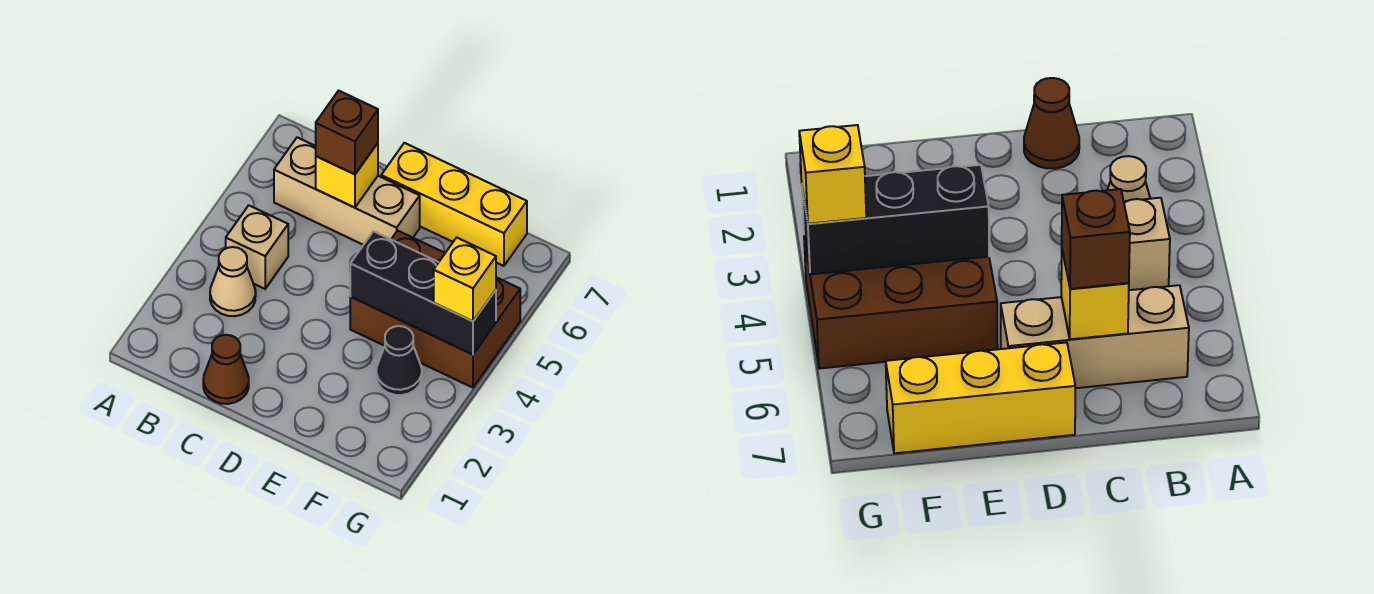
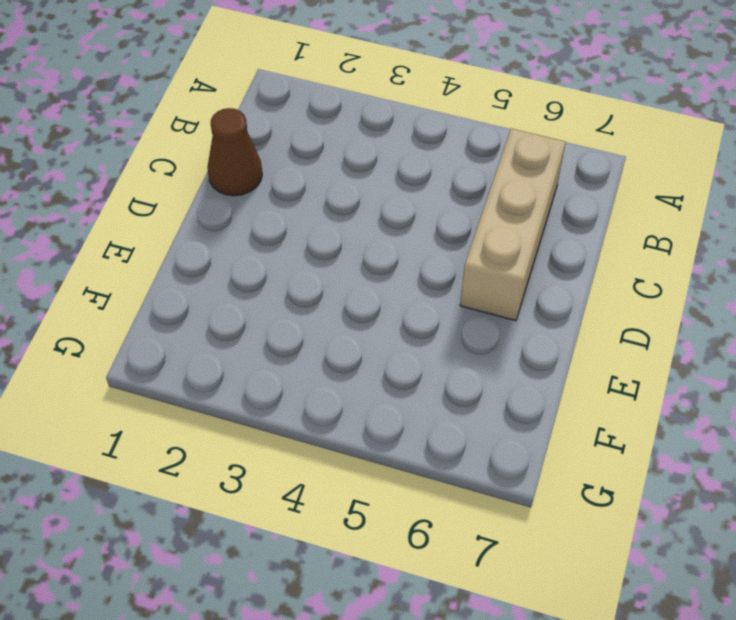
none -> tan 1x1 cone [210,247,256,316]
none -> tan 1x1 brick [226,205,288,289]

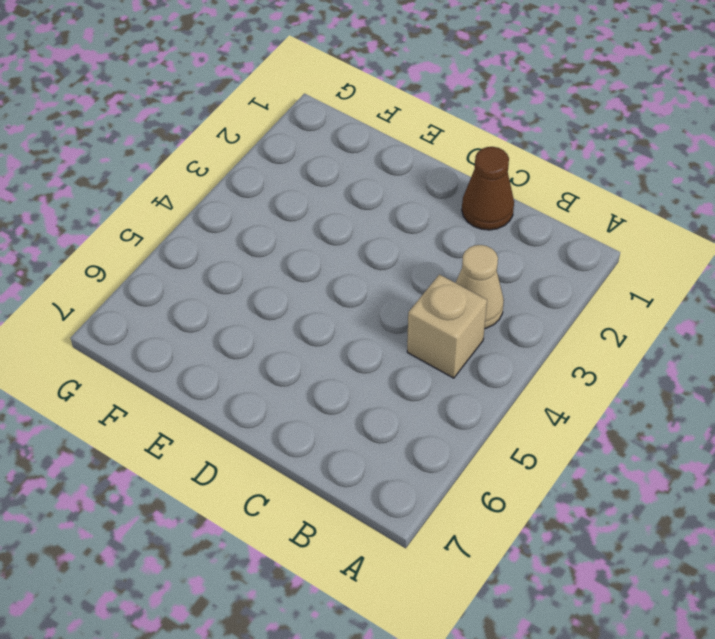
none -> tan 1x3 brick [274,137,420,245]
none -> yellow 1x3 brick [381,143,527,266]

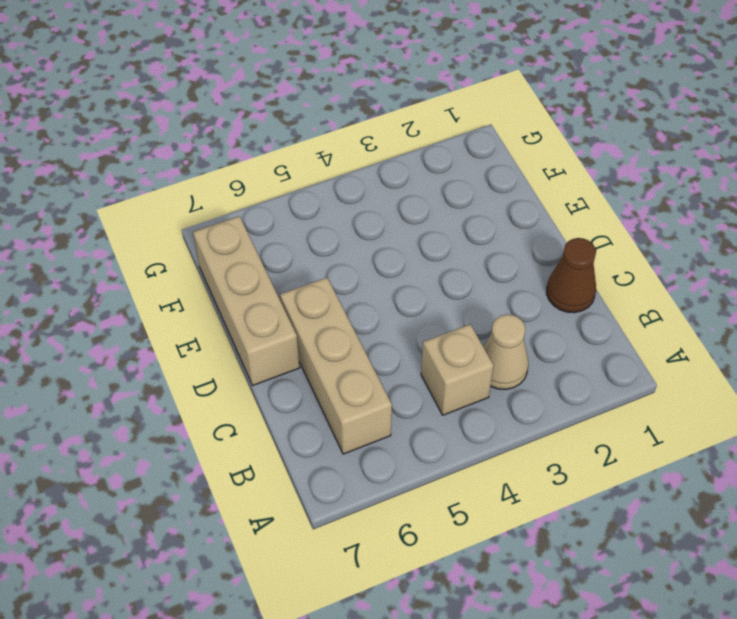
tan 1x3 brick [193,216,299,385] -> yellow 1x3 brick [381,143,527,266]
none -> brown 2x3 brick [350,231,520,388]
none -> black 1x1 cone [376,326,422,395]

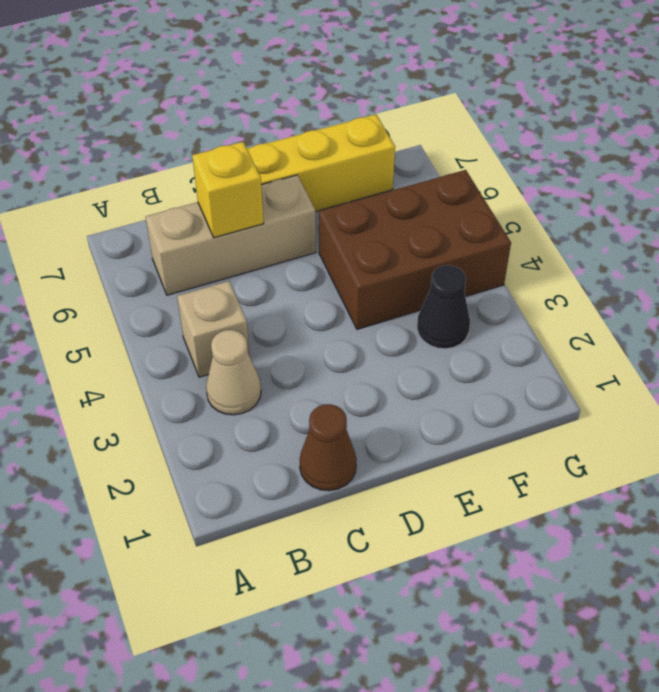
none -> black 1x3 brick [350,231,496,355]
none -> brown 1x1 brick [316,91,378,174]

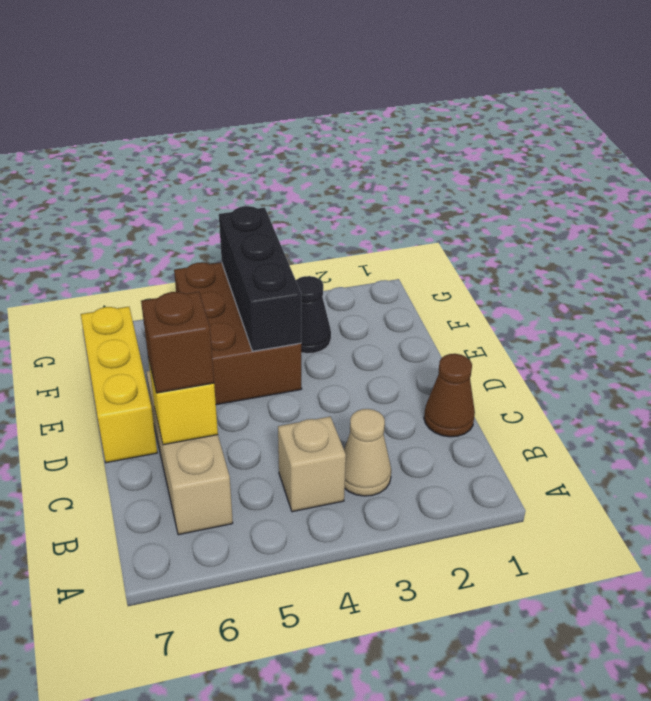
none -> yellow 1x1 brick [434,237,496,321]

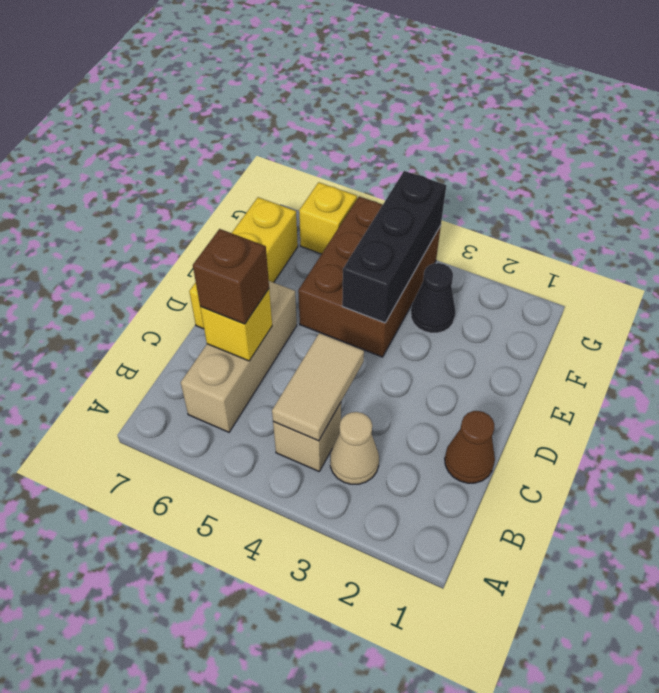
tan 1x2 tile [272,333,364,441] -> none
yellow 1x1 brick [299,182,357,254] -> yellow 1x1 brick moved to [434,237,496,321]

